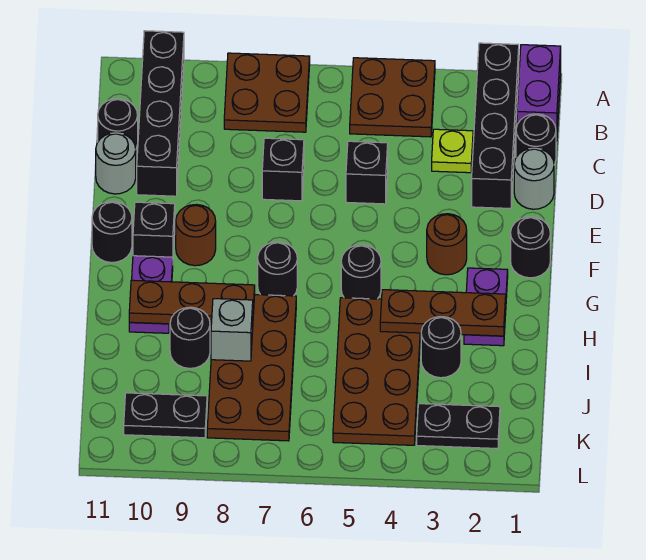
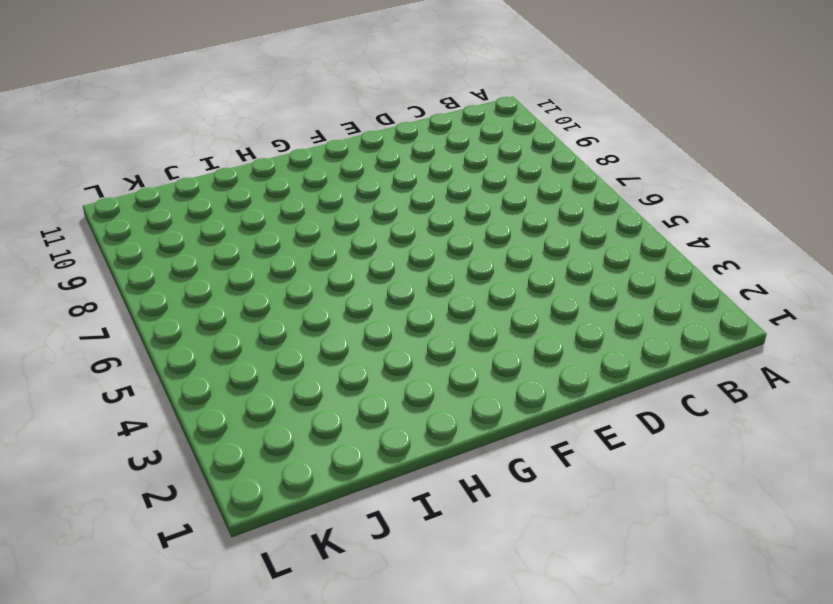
none -> purple 1x2 brick [517,45,561,141]
none -> black 1x4 brick [472,43,519,208]
none -> brown 2x2 plate [350,58,435,137]
none -> brown 2x2 plate [224,53,310,132]

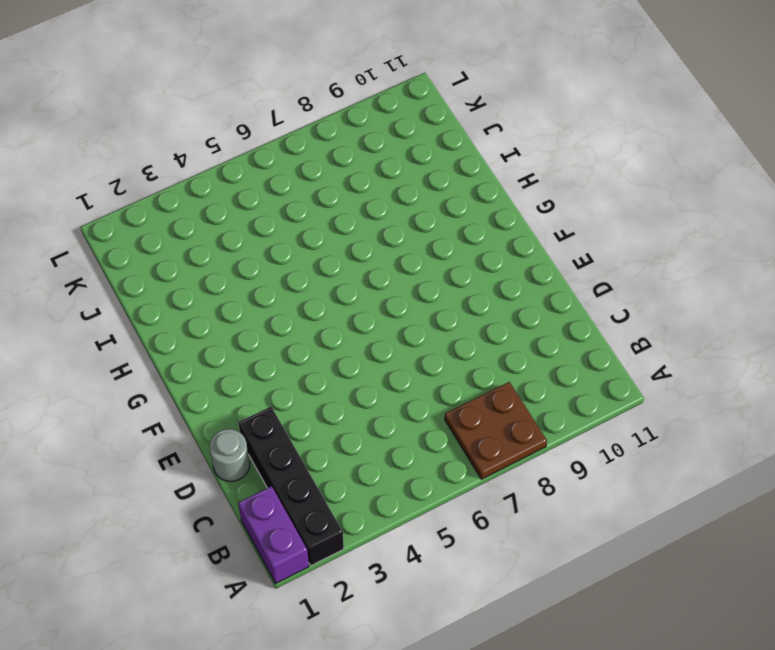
none -> brown 2x2 plate [350,58,435,137]
none -> black 1x4 brick [137,31,184,196]
none -> black 1x1 round brick [516,114,556,165]
none -> lime 1x1 plate [432,129,473,173]

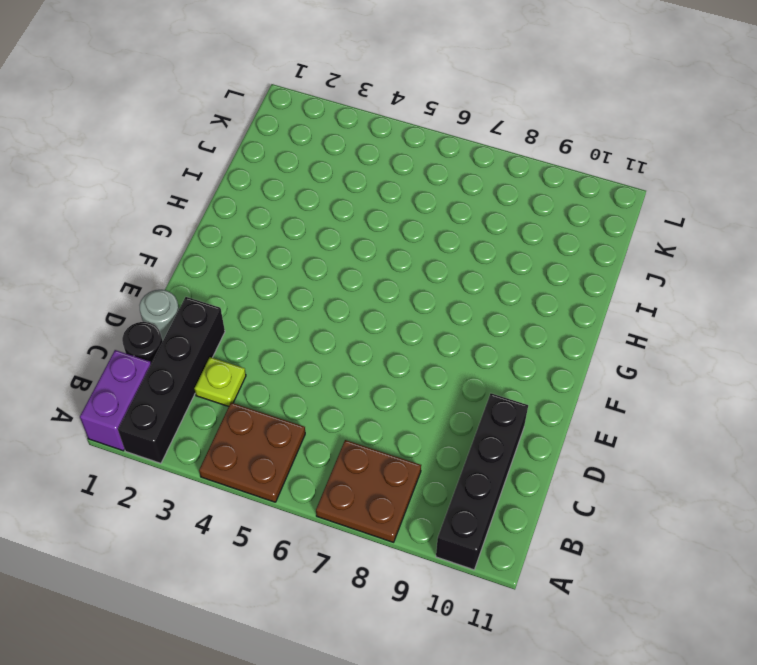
none -> black 1x1 round brick [98,99,138,149]
none -> black 1x1 brick [346,141,388,204]
none -> black 1x1 brick [262,138,304,201]
none -> grey 1x1 round brick [96,133,136,194]

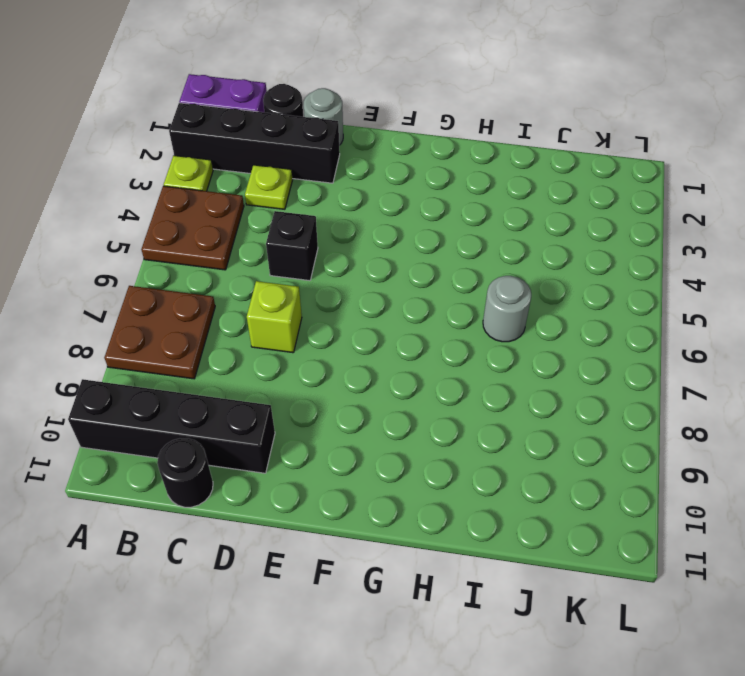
lime 1x1 plate [164,156,213,191] -> none
lime 1x1 brick [247,281,302,353] -> black 1x1 brick [262,138,304,201]
grey 1x1 round brick [483,276,531,342] -> grey 1x1 round brick moved to [96,133,136,194]
none -> black 1x1 round brick [511,217,550,278]
none -> brown 1x1 round brick [427,214,467,275]
none -> brown 1x1 round brick [176,205,216,266]
none -> black 1x1 brick [133,202,175,257]

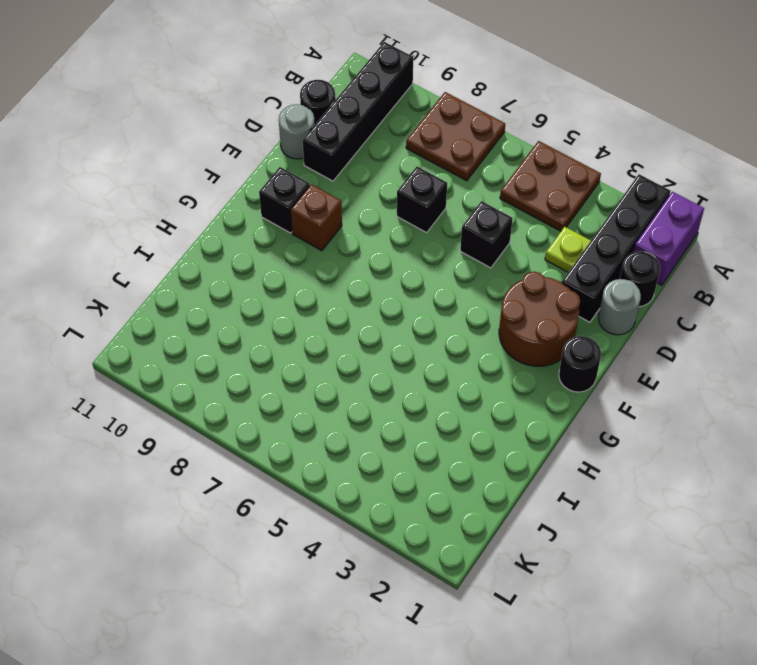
brown 2x2 round brick [499,272,580,366] -> brown 1x1 round brick [427,214,467,275]
brown 1x1 brick [290,184,342,251] -> brown 1x1 round brick [176,205,216,266]
none -> black 1x1 round brick [92,201,132,263]
none -> purple 1x2 plate [464,268,508,346]
none -> black 1x1 round brick [341,245,381,299]
none -> black 1x1 round brick [258,242,297,296]

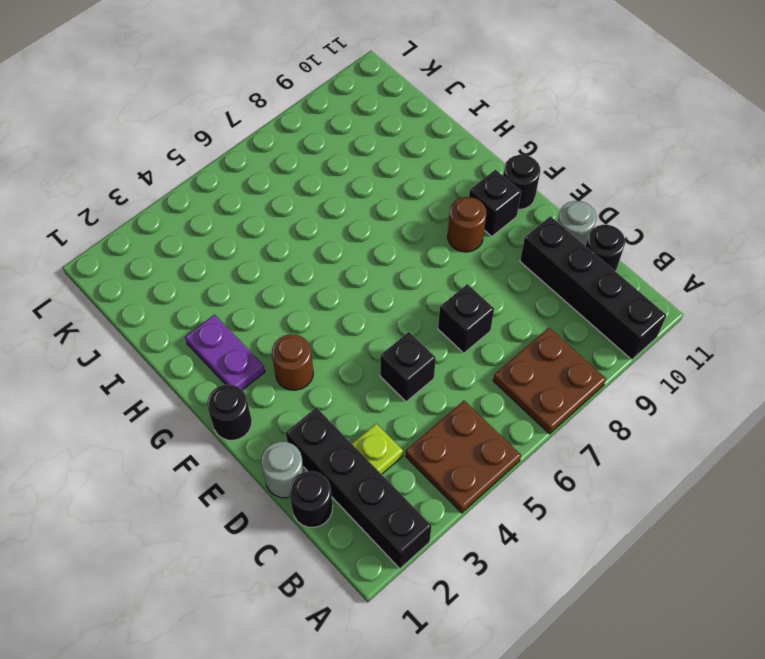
none -> purple 1x2 brick [517,45,561,141]
none -> black 1x1 round brick [341,245,381,299]
none -> black 1x1 round brick [258,242,297,296]
none -> purple 1x2 plate [129,256,173,333]

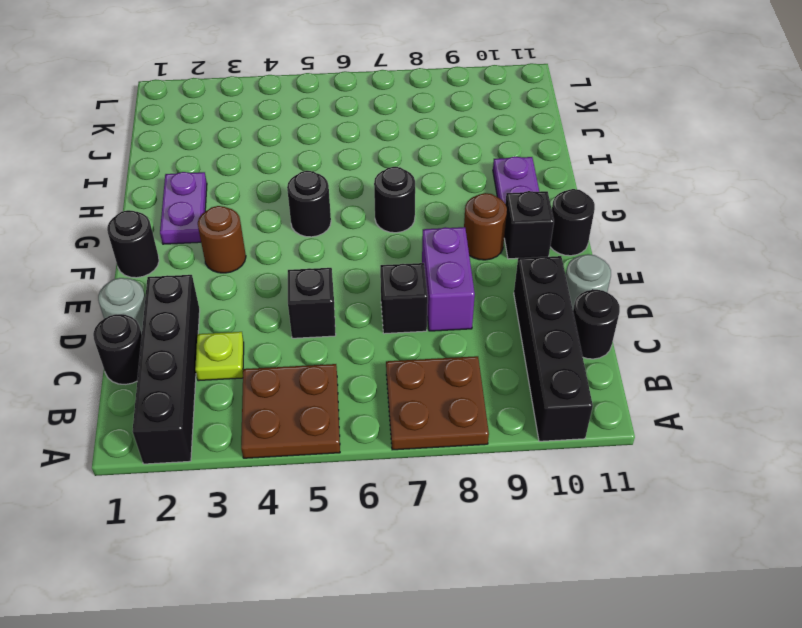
purple 1x2 brick [422,227,475,331] -> purple 1x2 brick moved to [517,45,561,141]
none -> brown 2x4 plate [333,298,421,445]
none -> brown 2x4 plate [207,295,296,441]
none -> black 1x1 round brick [421,317,461,378]
none -> black 1x1 round brick [170,307,210,368]

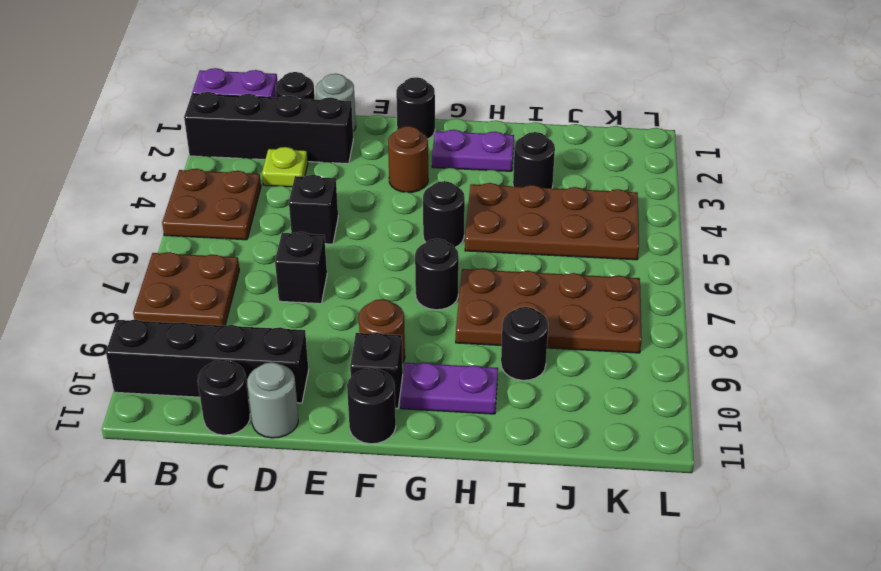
none -> black 1x2 plate [417,404,500,448]
none -> black 1x2 plate [124,393,207,438]
none -> brown 1x3 plate [380,290,506,336]
none -> brown 1x3 plate [129,280,255,325]

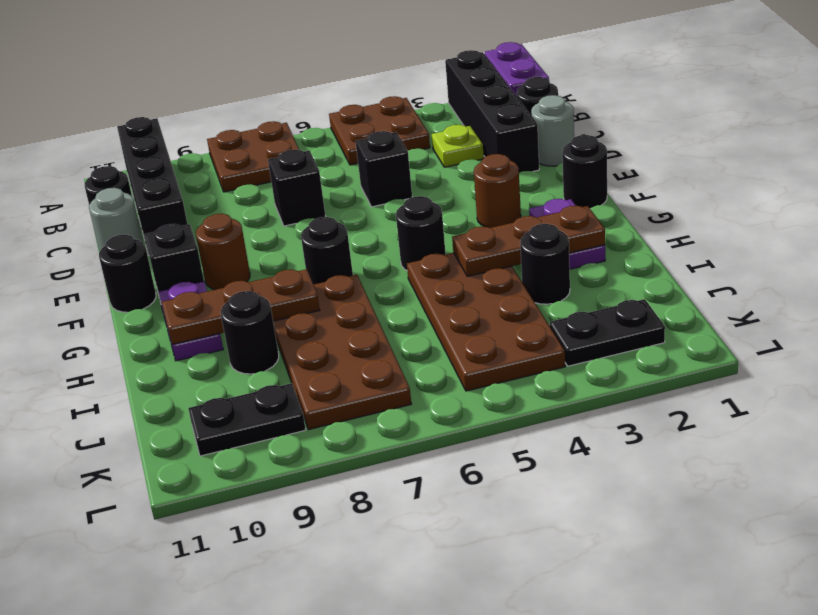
none -> grey 1x1 brick [211,299,253,361]

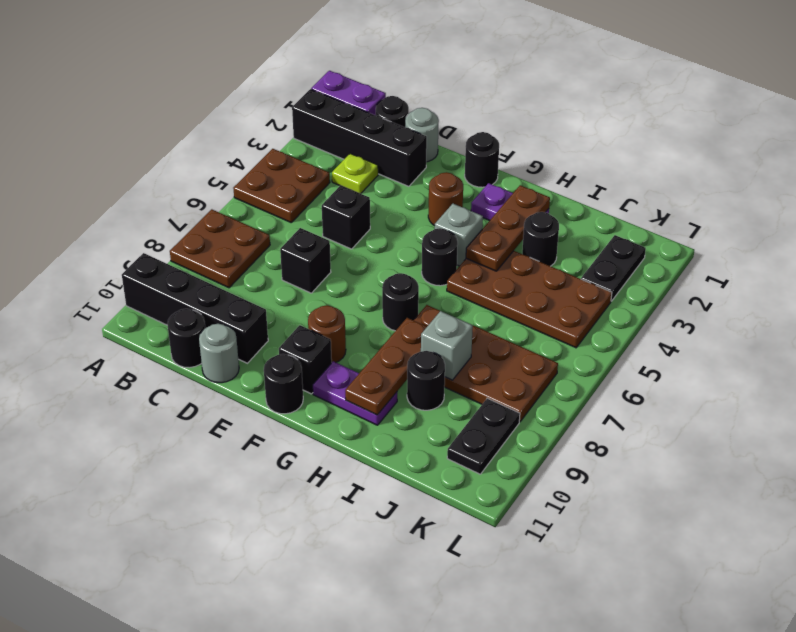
grey 1x1 brick [435,204,483,266] -> none

